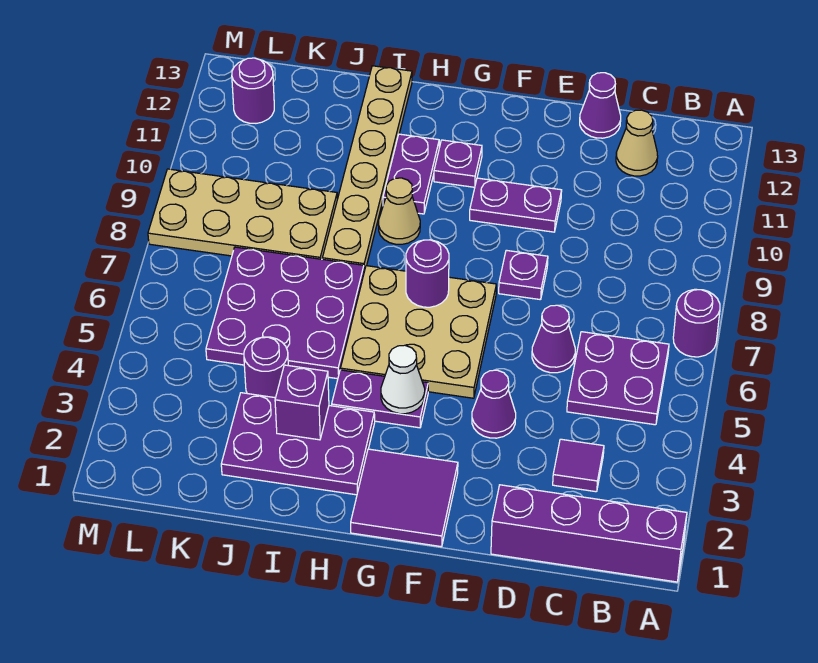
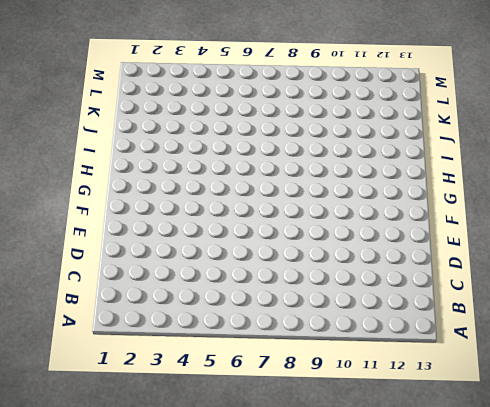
none -> purple 1x4 brick [491,485,687,582]
none -> purple 1x1 round brick [673,289,720,357]
none -> purple 2x2 plate [567,332,669,425]

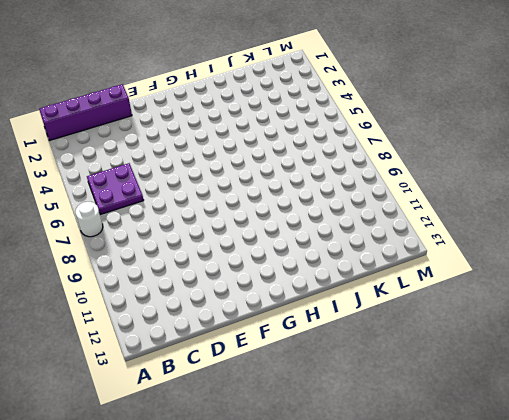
white 1x1 round brick [75,202,103,237] -> purple 1x1 round brick [673,289,720,357]
none -> purple 1x1 tile [553,439,604,492]
none -> tan 1x1 cone [616,110,658,176]
none -> purple 1x1 cone [532,305,575,373]

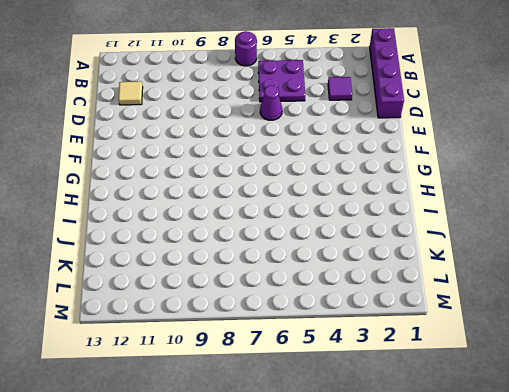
tan 1x1 tile [118,81,143,105] -> tan 1x1 cone [616,110,658,176]
none -> purple 1x1 cone [580,73,621,138]
none -> purple 1x1 cone [472,370,516,438]
none -> purple 1x1 plate [499,250,548,300]

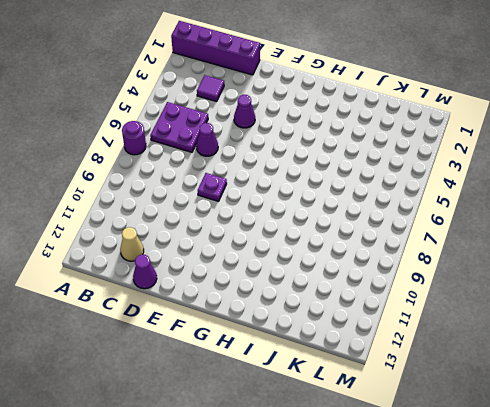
none -> purple 1x2 plate [470,178,562,232]
none -> purple 2x2 tile [351,449,458,547]
none -> tan 3x3 plate [341,266,496,398]

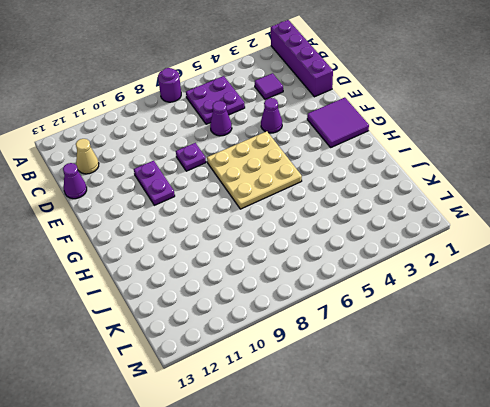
none -> purple 1x2 plate [332,370,428,428]
none -> purple 1x1 plate [434,140,482,187]
none -> purple 2x3 plate [221,393,375,495]

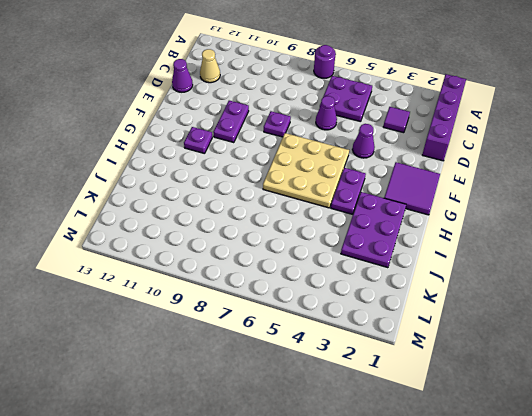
none -> tan 1x1 cone [379,178,420,244]
none -> purple 1x2 plate [383,134,439,214]
none -> purple 3x3 plate [206,247,364,379]

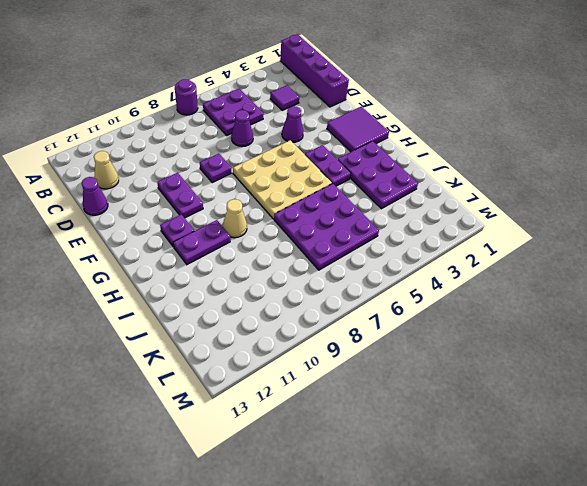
none -> tan 1x6 plate [322,66,412,271]
none -> purple 1x1 round brick [244,337,288,398]
none -> tan 2x4 plate [148,169,337,259]

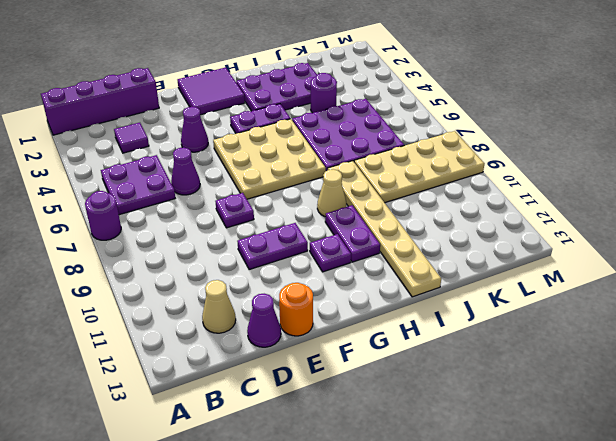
orange 1x1 round brick [279,283,313,336] -> none
none -> purple 1x1 round brick [232,58,274,123]
none -> white 1x1 cone [381,345,425,414]
none -> purple 1x1 round brick [406,240,449,307]

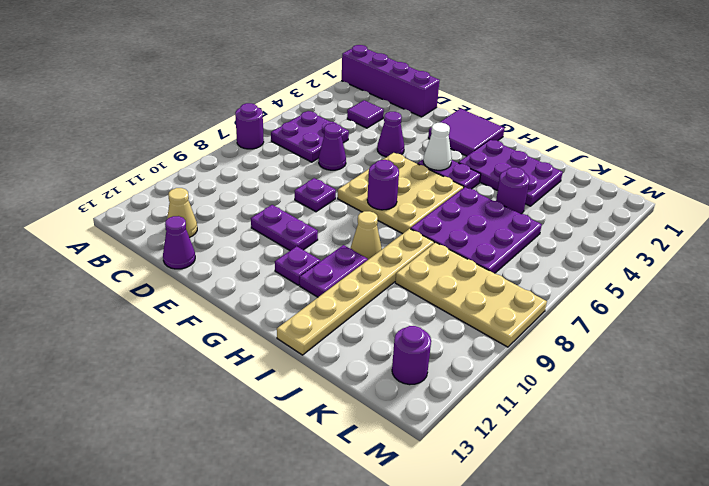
none -> purple 1x1 brick [275,365,329,440]

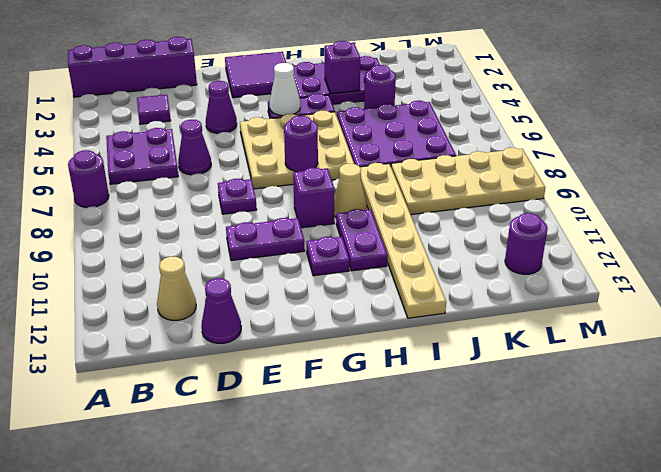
purple 1x1 brick [293,168,334,228] -> none

